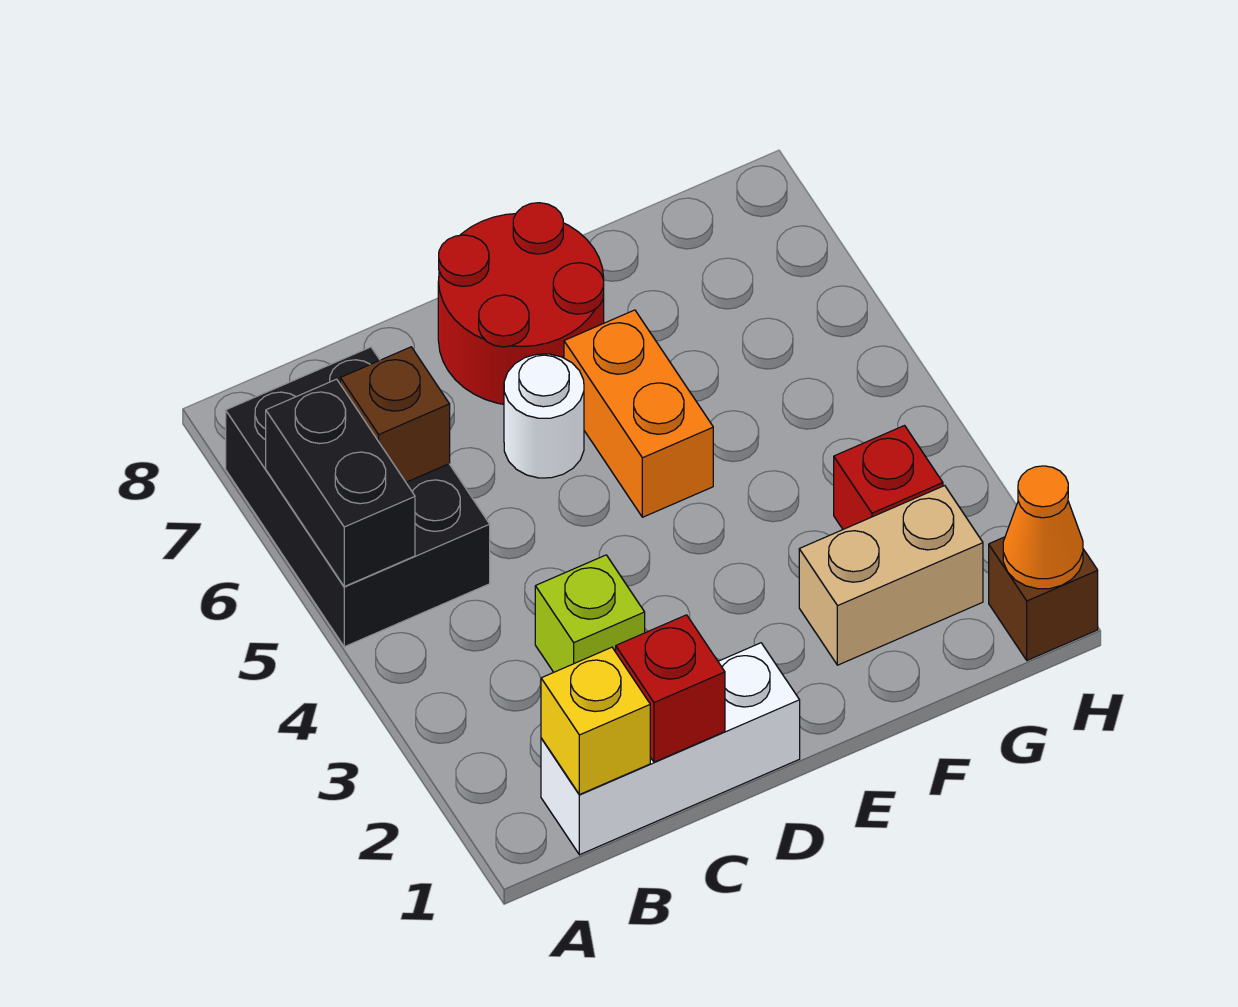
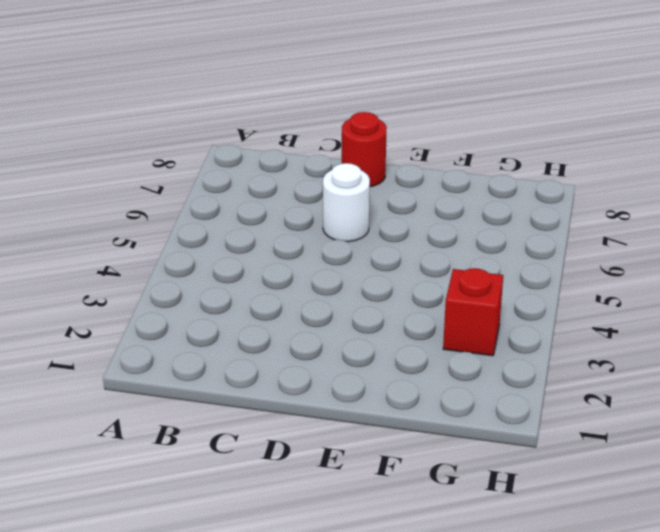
red 1x1 round brick [342,112,387,187] -> red 2x2 round brick [438,203,604,404]
none -> black 2x3 brick [226,347,490,647]
none -> white 1x3 brick [541,643,800,855]
none -> lime 1x1 brick [535,555,645,672]

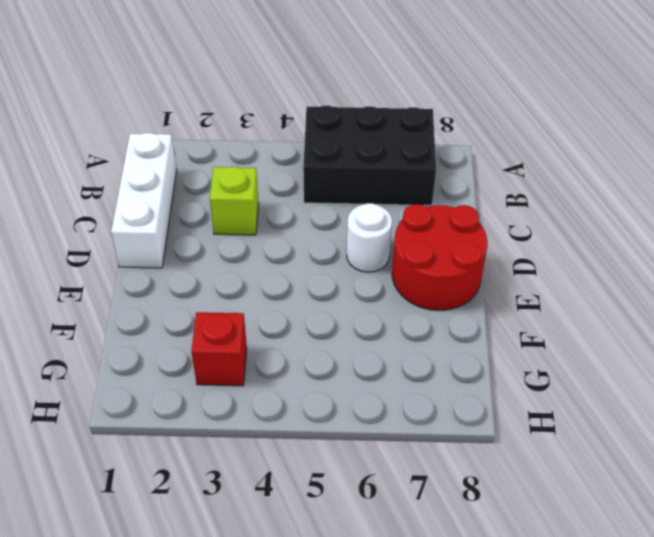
none -> orange 1x2 brick [564,310,713,517]
none -> tan 1x2 brick [799,486,983,665]
none -> brown 1x1 brick [989,537,1098,660]

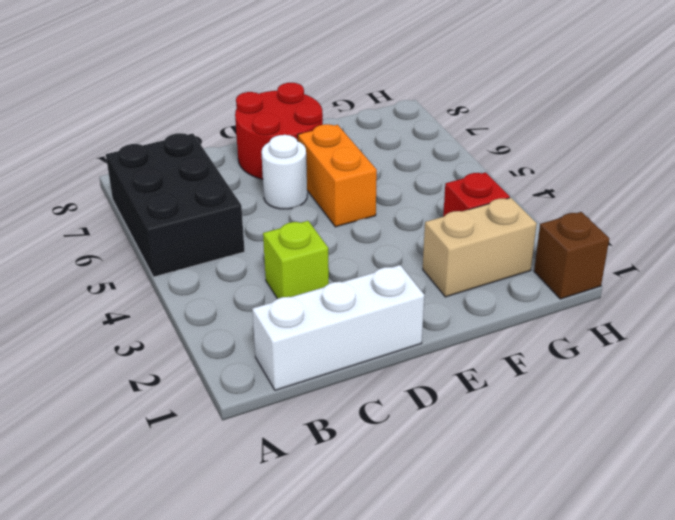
none -> black 1x2 brick [266,379,415,586]
none -> yellow 1x1 brick [541,647,650,795]
none -> brown 1x1 brick [340,347,450,482]

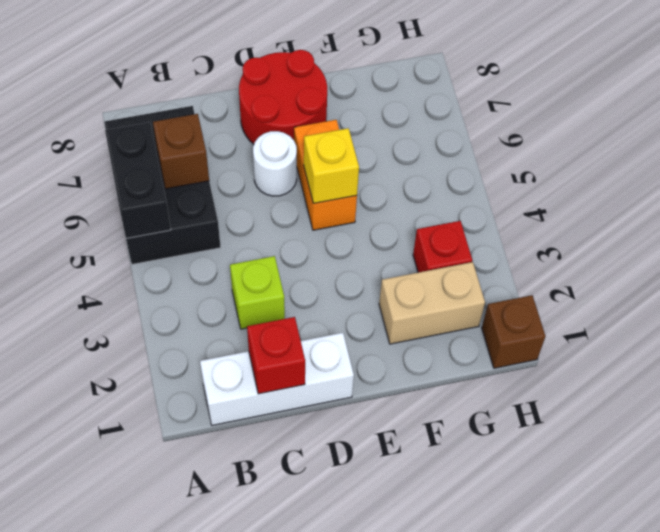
yellow 1x1 brick [304,128,359,203] -> yellow 1x1 brick moved to [541,647,650,795]
none -> orange 1x1 cone [1003,466,1083,589]

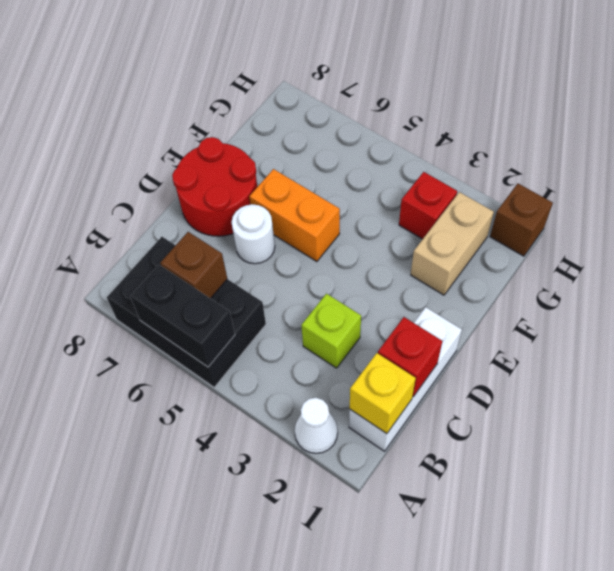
white 1x1 cone [295,398,338,453] -> none
none -> orange 1x1 cone [1003,466,1083,589]

